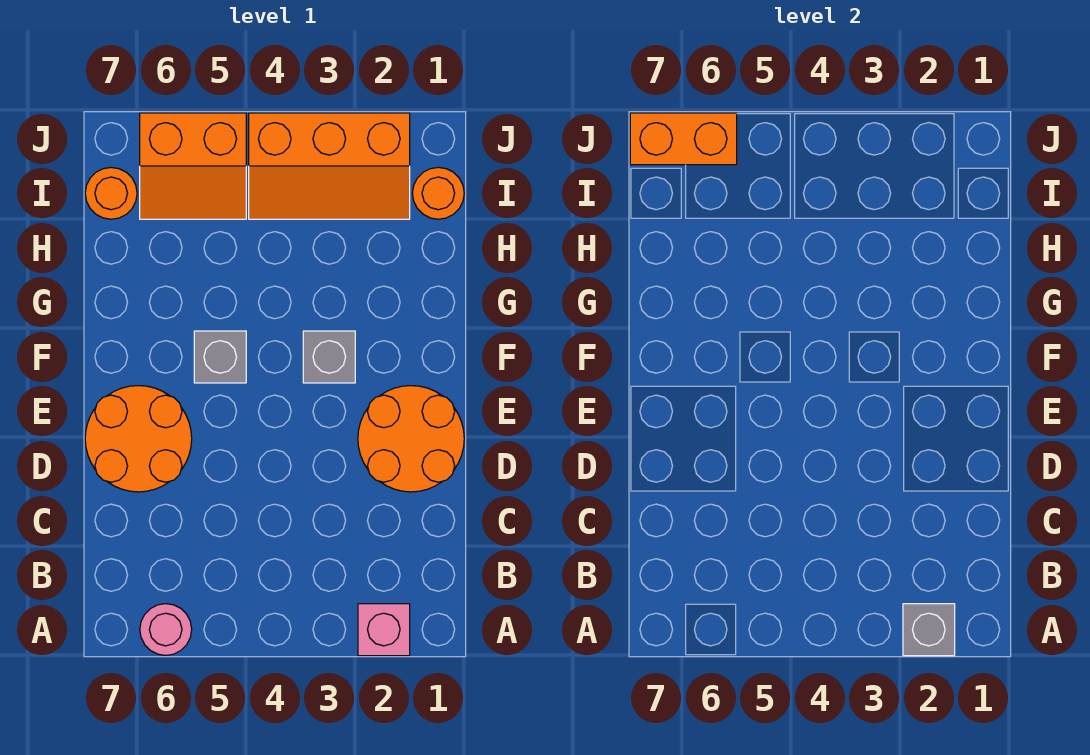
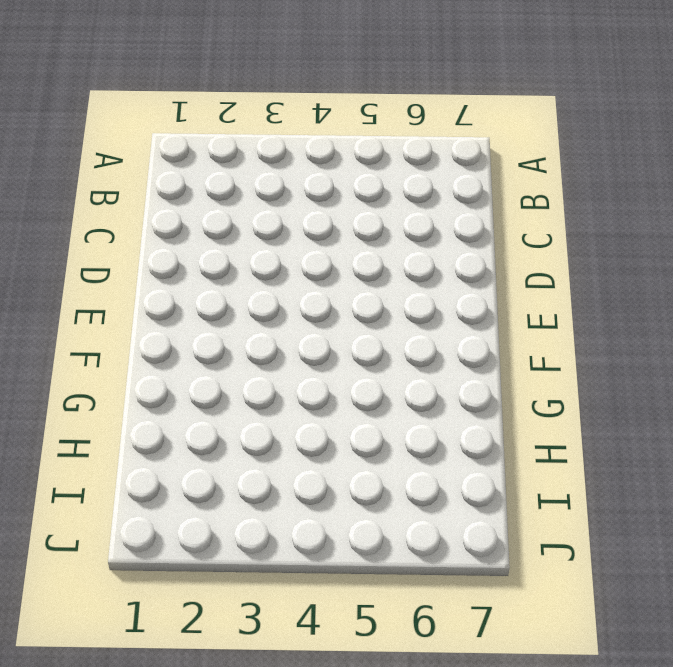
none -> pink 1x1 brick [358,604,410,656]
none -> pink 1x1 round brick [140,604,192,655]
none -> orange 2x2 round brick [358,386,464,492]

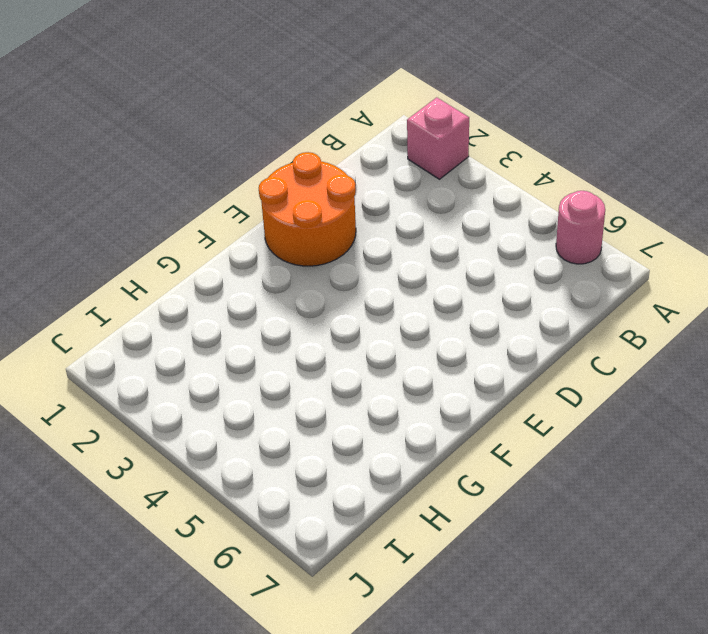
none -> orange 2x2 round brick [85,386,192,492]
none -> grey 1x1 brick [303,331,355,383]
none -> grey 1x1 brick [194,331,246,383]

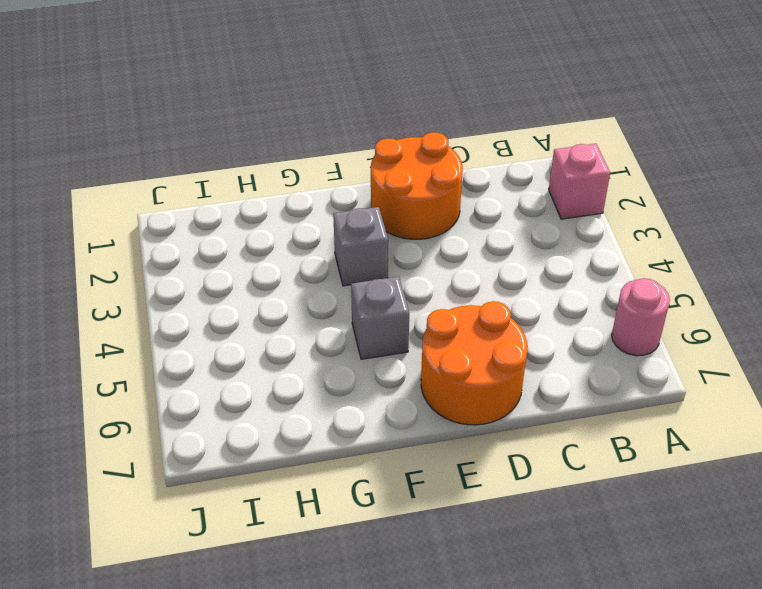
none -> orange 1x1 round brick [412,167,464,219]
none -> orange 2x3 slope [249,113,410,219]
none -> orange 2x2 slope [140,113,246,219]

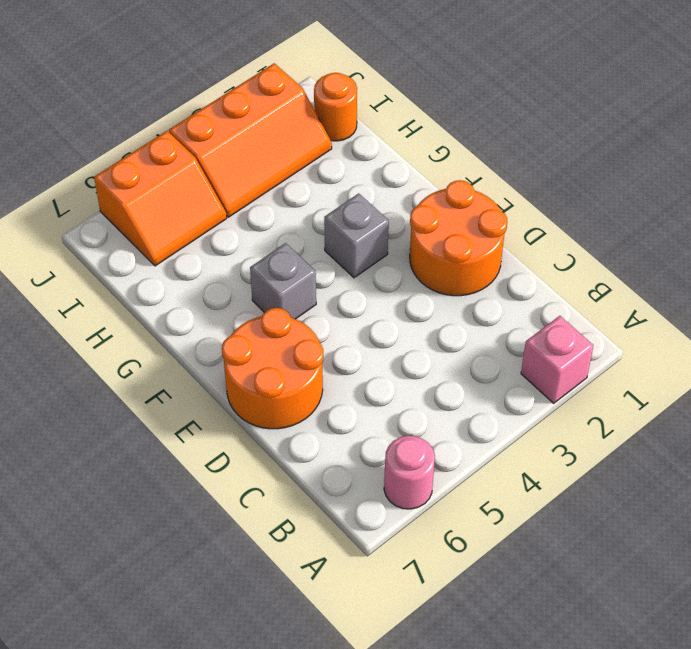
none -> orange 1x1 round brick [85,167,137,219]
none -> grey 1x1 brick [903,604,955,656]
none -> orange 1x2 brick [630,113,737,165]

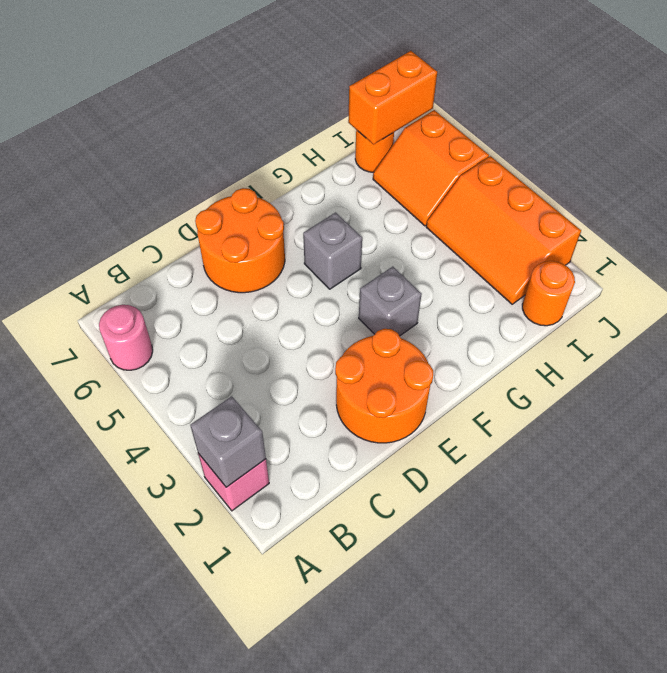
orange 1x2 brick [348,51,437,144] -> orange 1x2 brick turned to [630,113,737,165]

